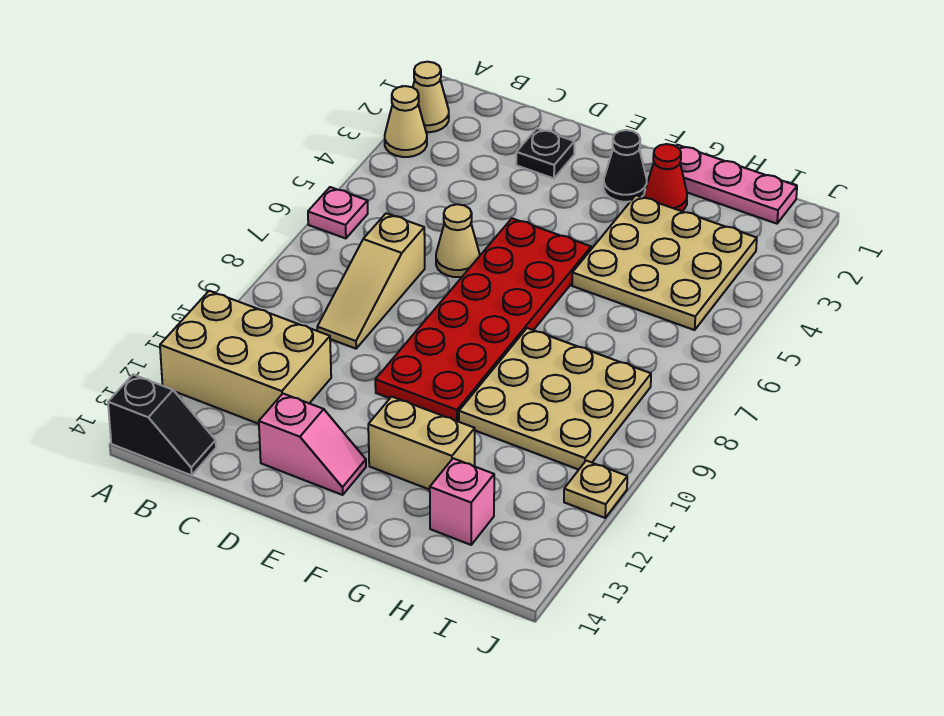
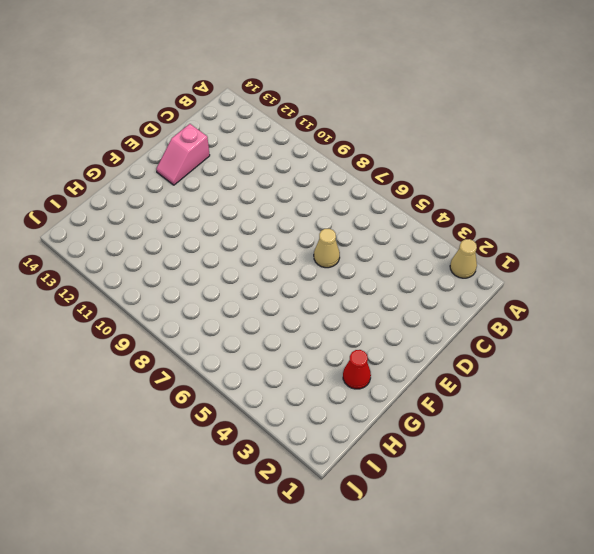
none -> tan 1x1 cone [385,86,427,157]
none -> pink 1x1 plate [308,187,368,238]
none -> tan 2x3 brick [160,291,331,424]

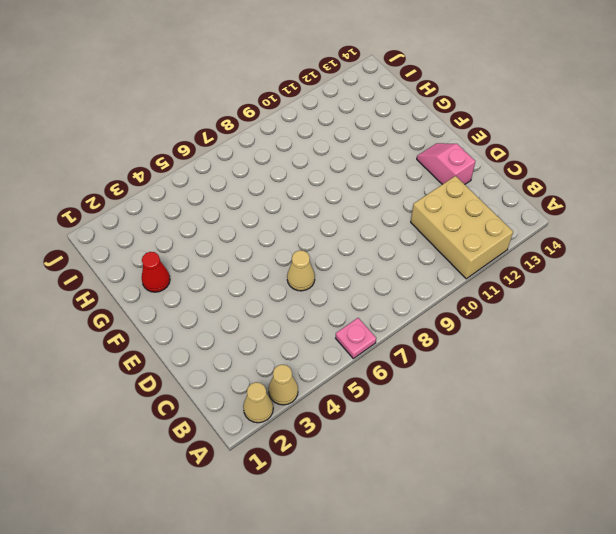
none -> black 1x2 slope [108,375,216,475]
none -> tan 1x3 slope [317,213,425,349]
none -> black 1x1 plate [516,128,575,178]

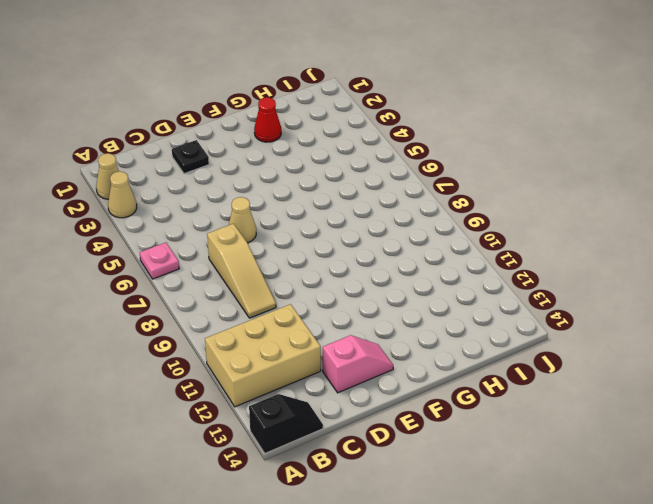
none -> red 2x6 plate [375,218,591,422]
none -> black 1x1 cone [604,130,647,202]
none -> tan 1x2 brick [368,397,475,490]

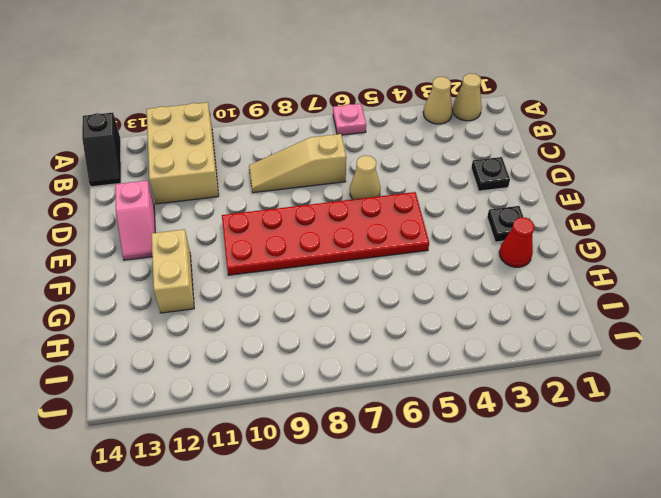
black 1x1 plate [487,206,524,242] -> black 1x1 cone [604,130,647,202]
none -> pink 1x3 plate [676,145,797,224]
none -> tan 3x3 plate [572,195,757,330]
none -> tan 3x3 plate [459,328,651,470]

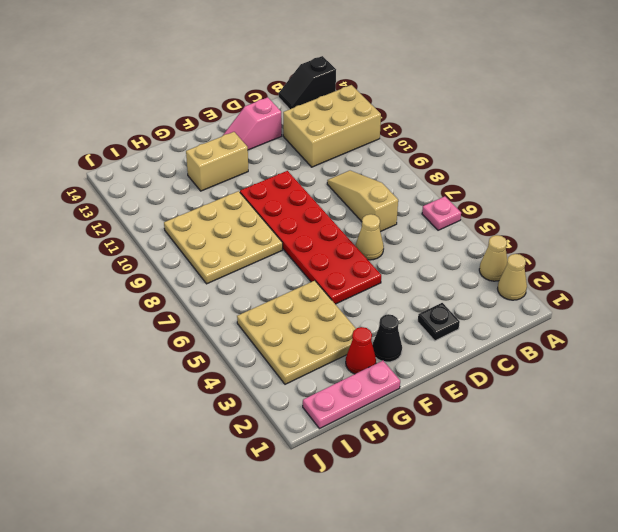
none -> pink 1x1 brick [430,458,494,545]
none -> tan 1x1 plate [564,461,627,518]

